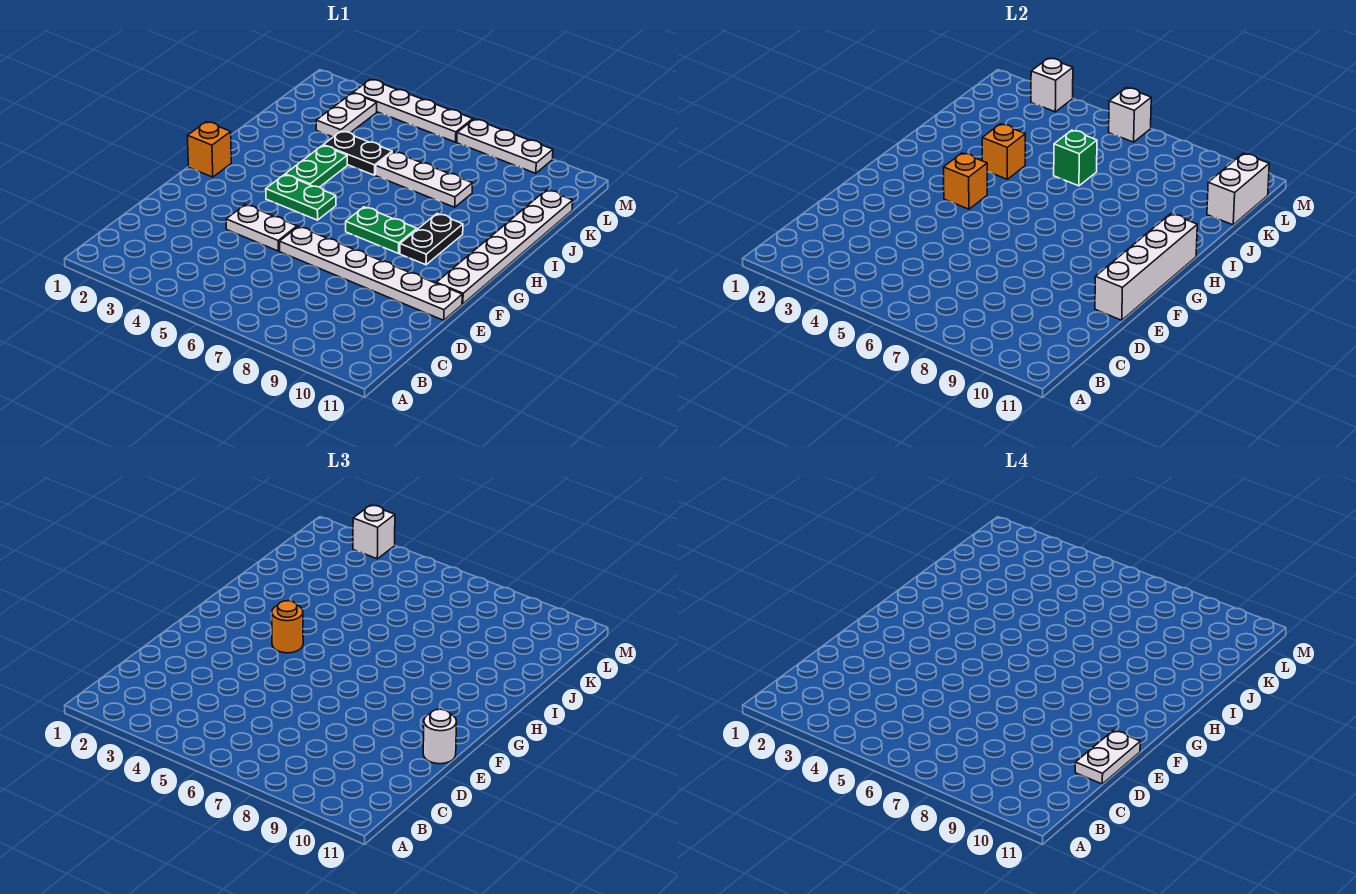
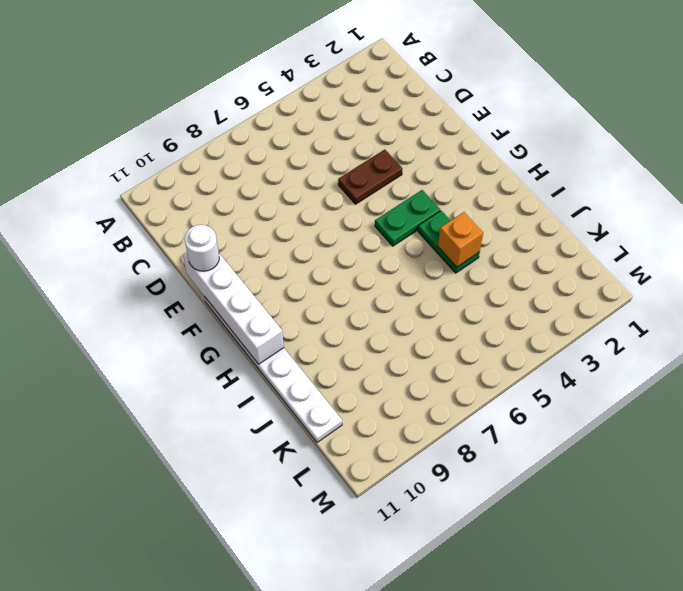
brown 1x2 plate [338,150,402,204] -> white 1x2 plate [226,205,297,251]
none -> white 1x6 plate [280,227,462,320]
none -> orange 1x1 brick [188,122,231,177]
none -> green 1x2 plate [346,207,417,253]

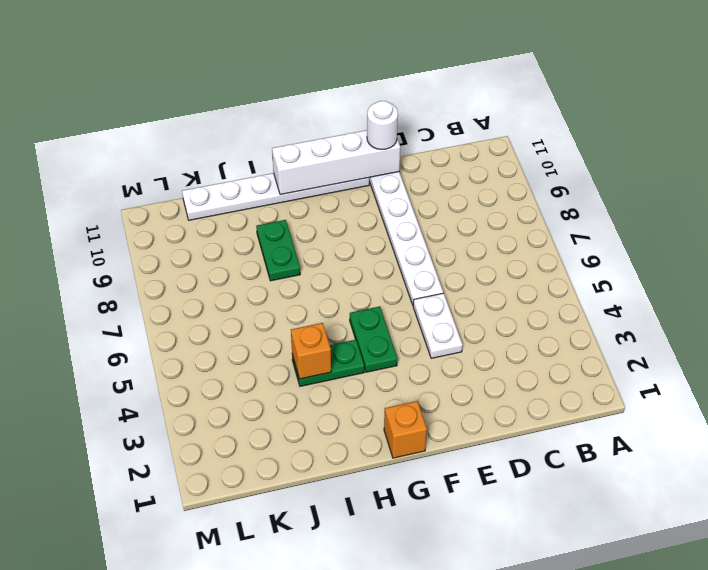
green 1x2 plate [256,220,300,281] -> green 1x2 plate moved to [346,207,417,253]
none -> black 1x2 plate [400,214,463,265]
none -> black 1x2 plate [323,131,392,175]
none -> white 1x3 plate [376,152,472,207]

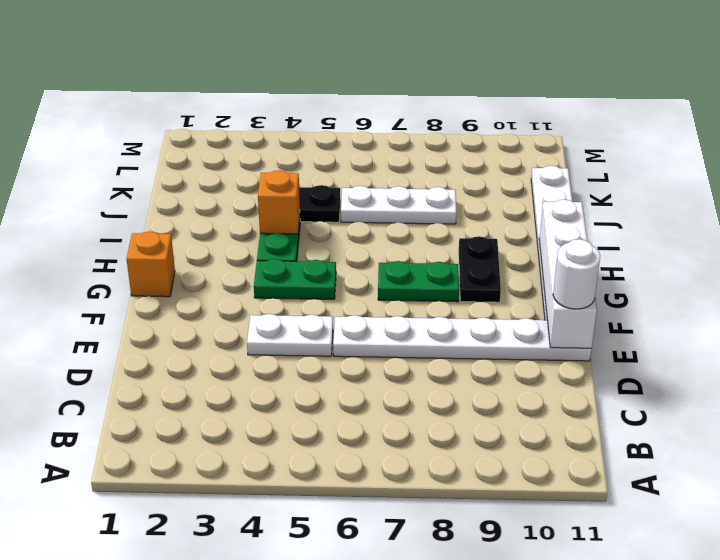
none -> white 1x2 plate [316,93,377,137]
none -> white 1x4 plate [353,79,473,142]
none -> white 1x3 plate [457,119,553,173]

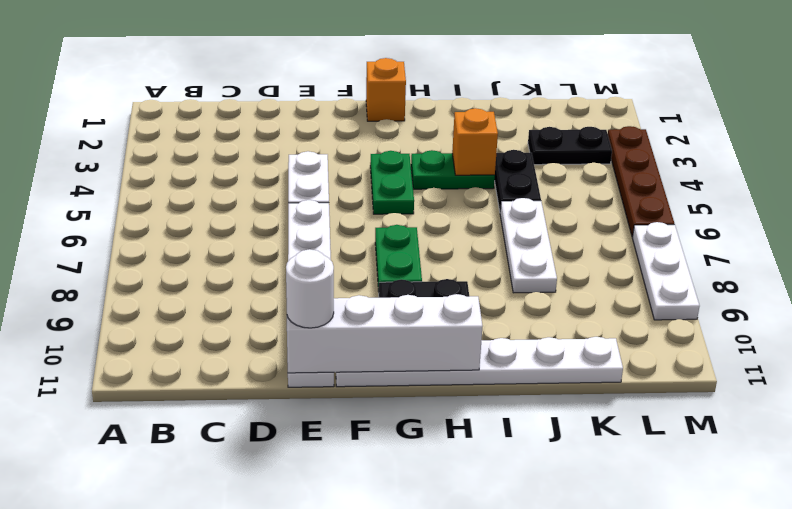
black 1x2 plate [528,127,612,165] -> white 1x2 plate [316,93,377,137]
brown 1x4 plate [608,126,674,237] -> white 1x4 plate [353,79,473,142]
none -> orange 1x1 brick [944,153,987,209]
none -> green 1x1 brick [1054,130,1097,186]
none -> white 1x2 brick [1207,153,1269,225]

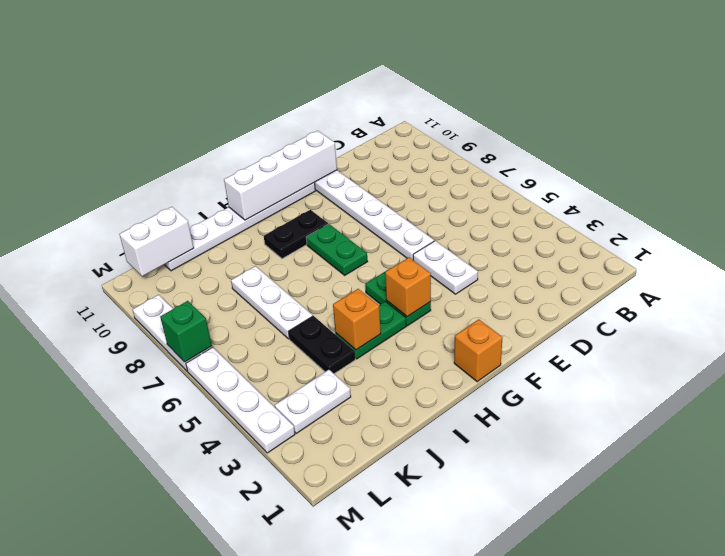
green 1x1 brick [160,301,212,362] -> green 1x1 brick moved to [1054,130,1097,186]
none -> white 1x1 brick [1031,58,1073,112]
none -> white 1x1 brick [1109,88,1151,142]
none -> white 1x1 round brick [423,709,457,764]

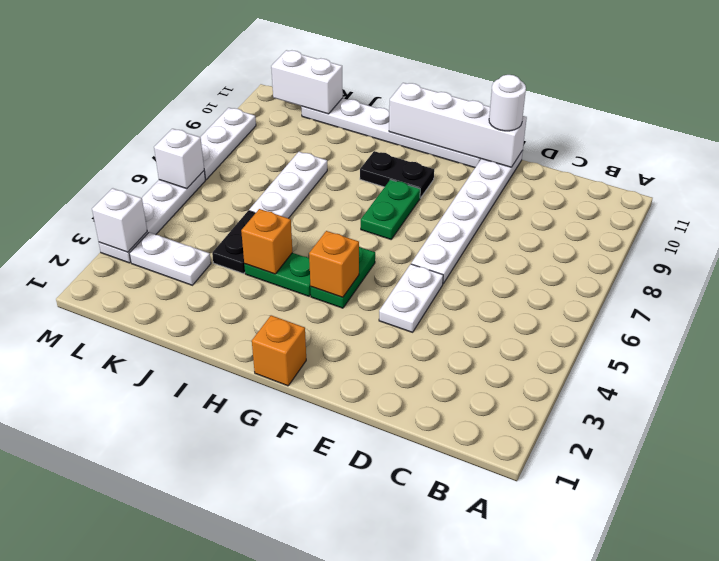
none -> green 1x1 brick [1054,130,1097,186]
none -> orange 1x1 round brick [272,601,303,653]
none -> white 1x1 brick [353,505,395,559]

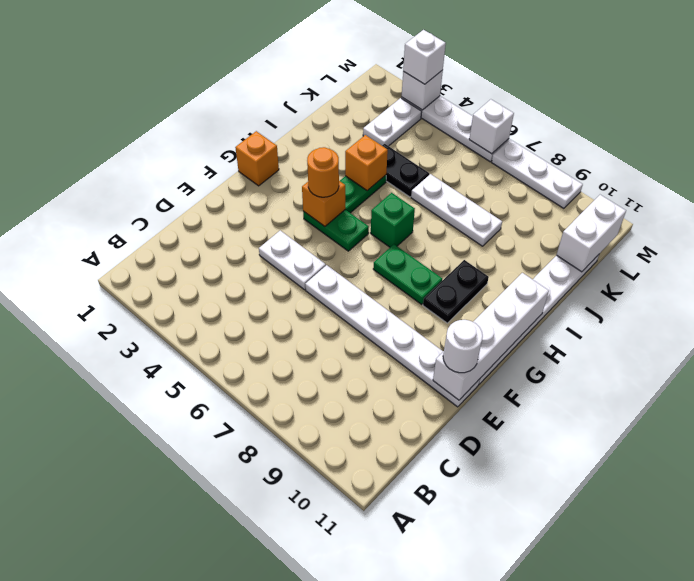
green 1x1 brick [371,193,415,247] -> green 1x1 brick moved to [1054,130,1097,186]
none -> white 1x2 plate [1075,730,1140,784]

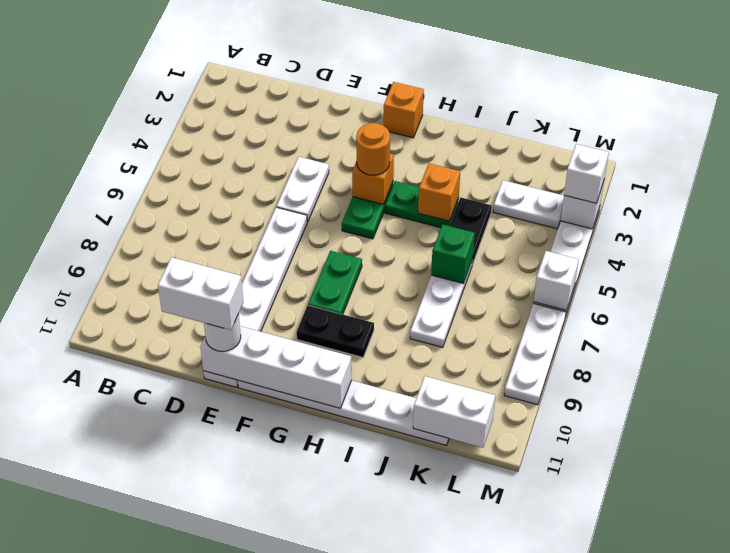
white 1x2 brick [158,257,244,330] -> white 1x2 plate [1075,730,1140,784]

